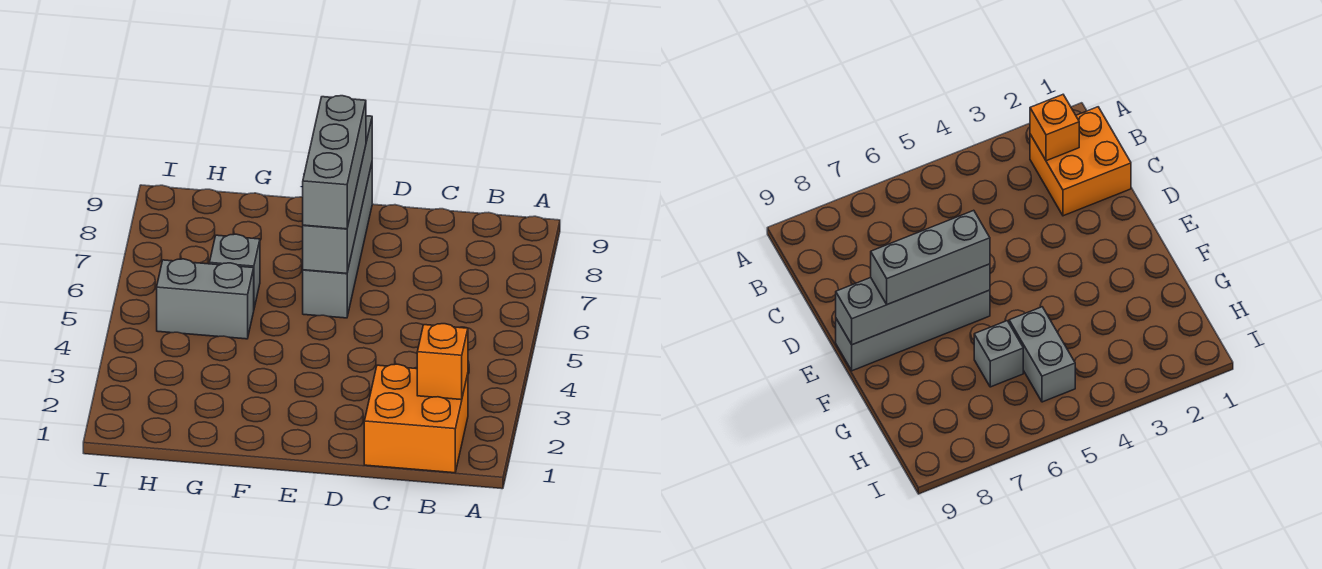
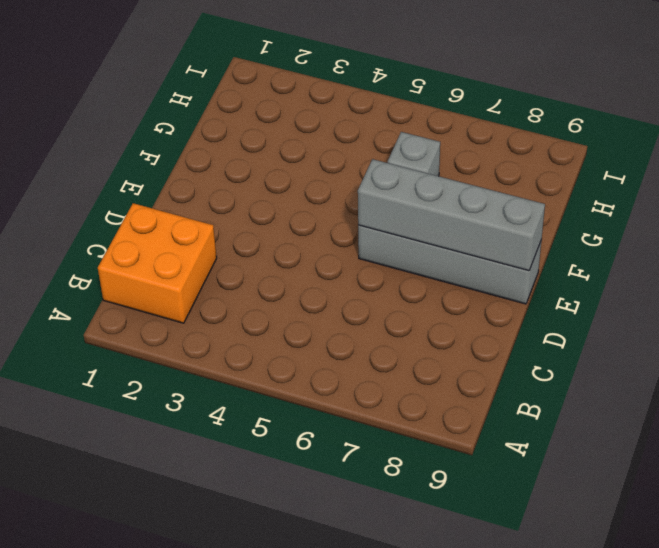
none -> grey 1x2 brick [157,259,254,339]
none -> orange 1x1 brick [417,324,468,400]

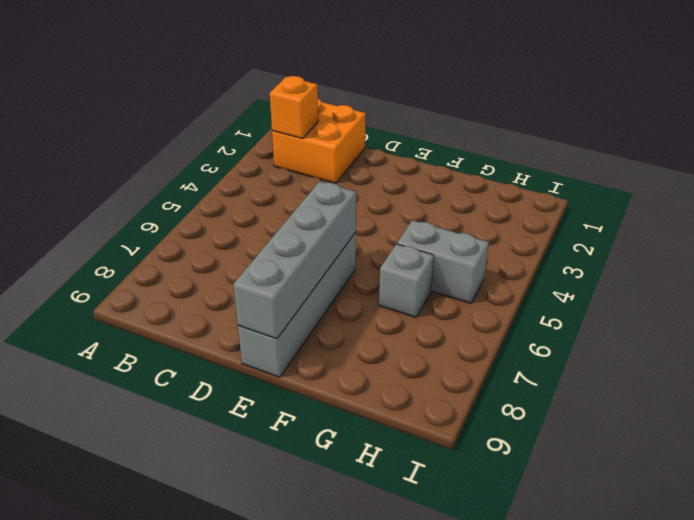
none -> grey 1x3 brick [303,96,366,229]

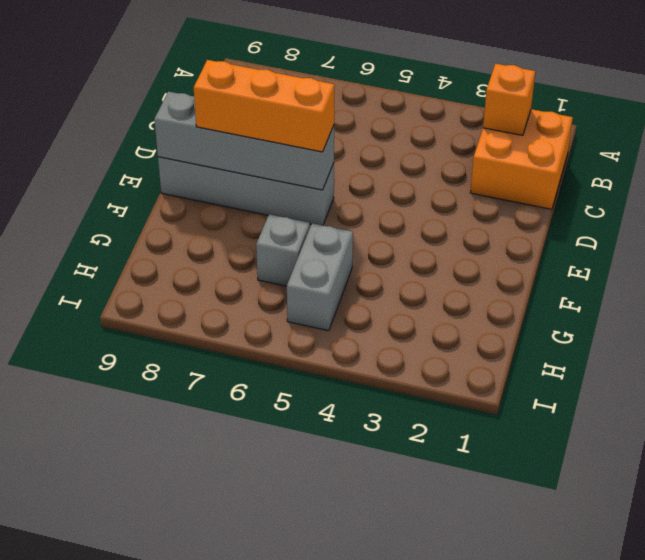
orange 1x3 brick [194,60,335,152] -> grey 1x3 brick [303,96,366,229]

